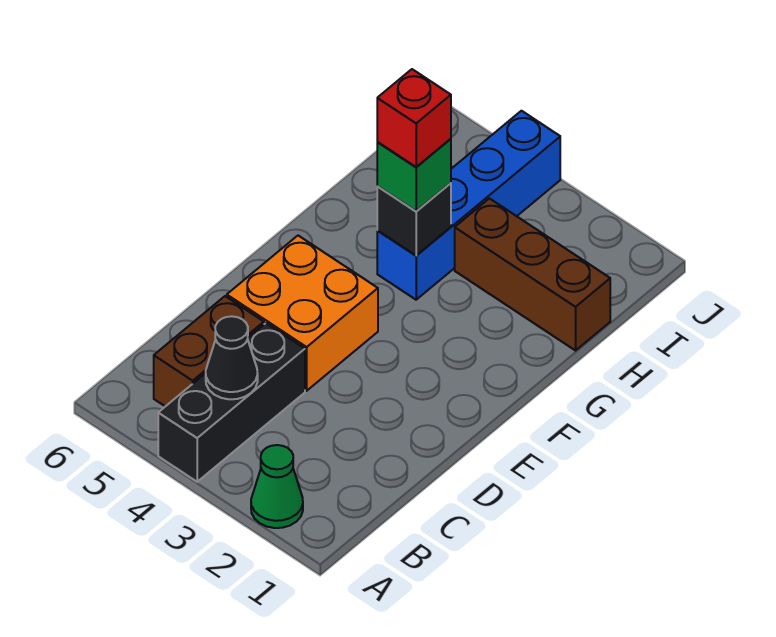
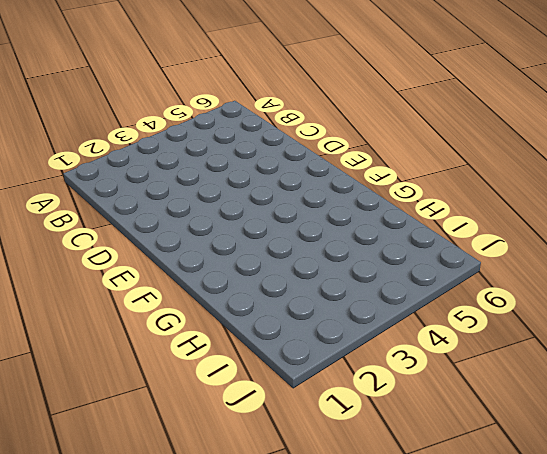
none -> green 1x1 cone [251,445,303,528]
none -> black 1x3 brick [158,323,305,482]

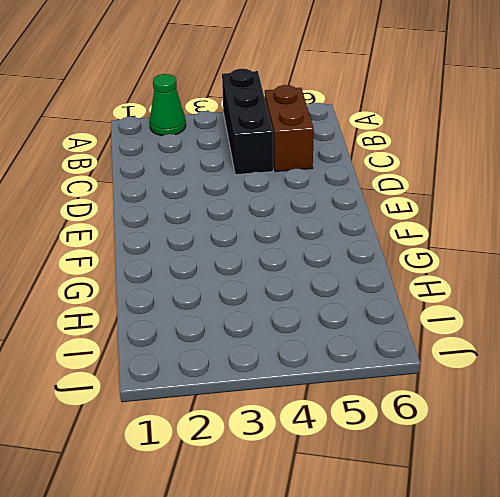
none -> orange 2x2 brick [227,236,378,391]
none -> blue 1x4 brick [377,111,560,300]

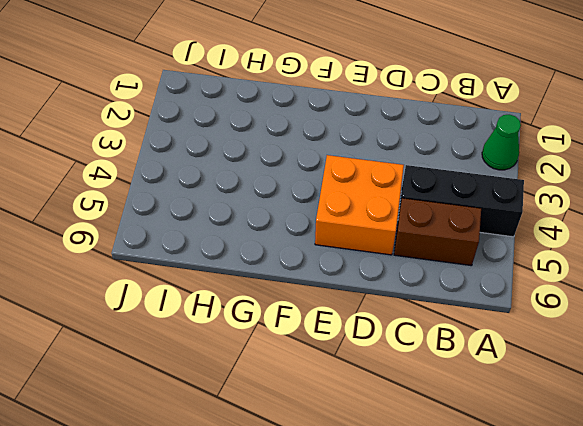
none -> blue 1x4 brick [377,111,560,300]
none -> brown 1x3 brick [455,198,610,351]

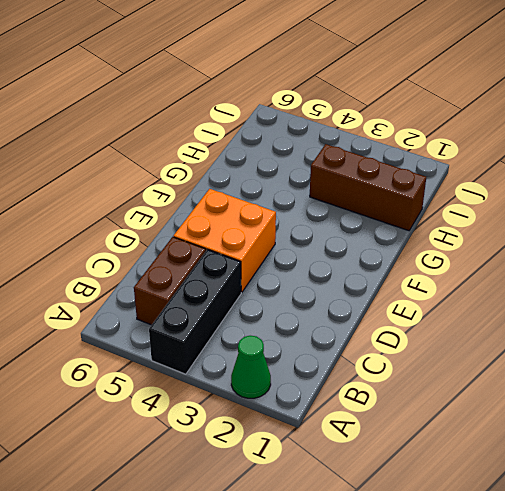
none -> blue 1x4 brick [377,111,560,300]
none -> black 1x1 cone [206,316,258,399]

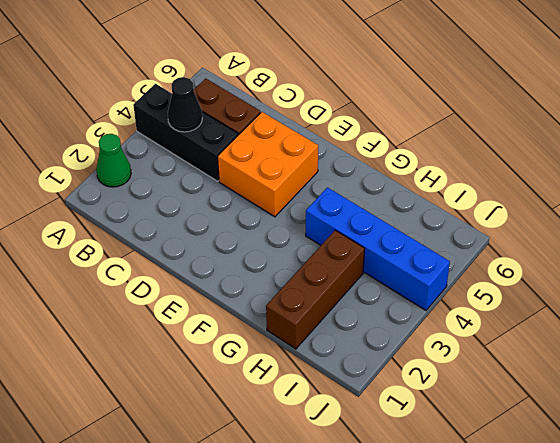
none -> black 1x1 brick [377,183,451,256]
none -> green 1x1 brick [377,139,451,211]

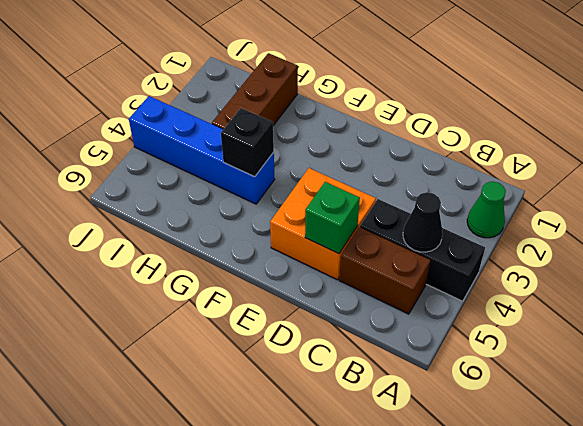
green 1x1 brick [305,182,360,254] -> green 1x1 brick moved to [377,139,451,211]
none -> red 1x1 brick [377,69,451,167]

